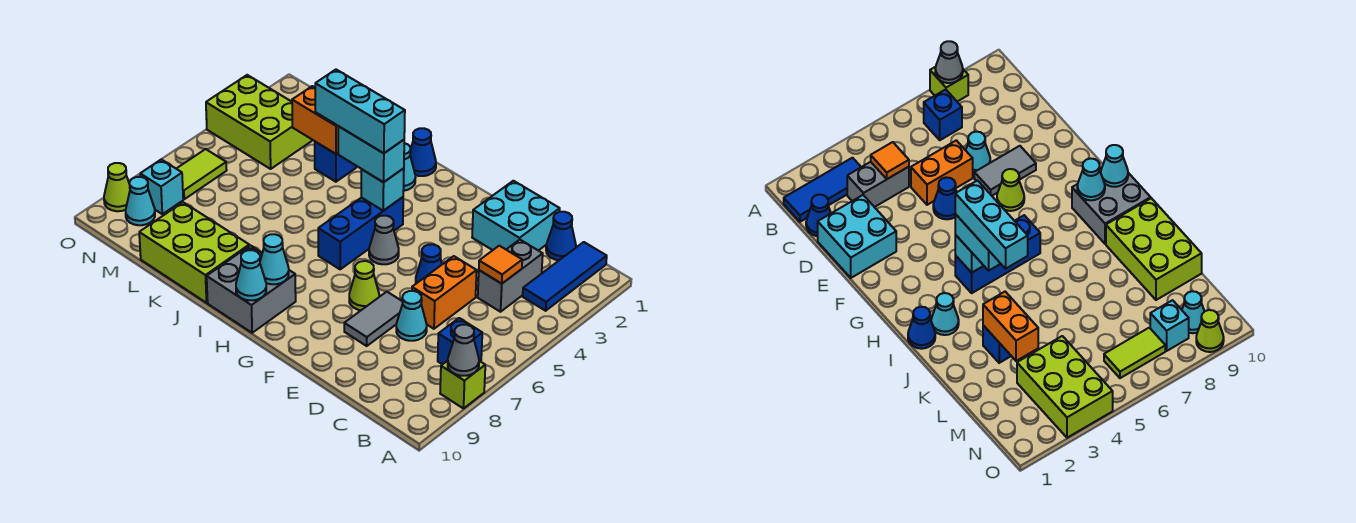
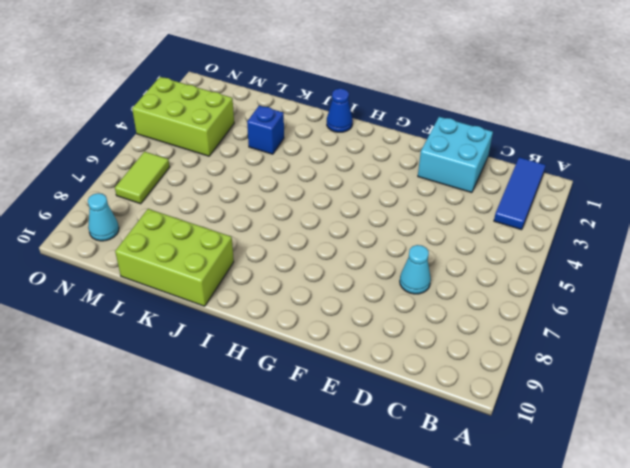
none -> lime 1x1 brick [440,361,485,409]
none -> blue 1x1 brick [438,318,482,365]
none -> blue 1x1 cone [546,212,576,260]
none -> grey 1x2 brick [478,240,543,312]

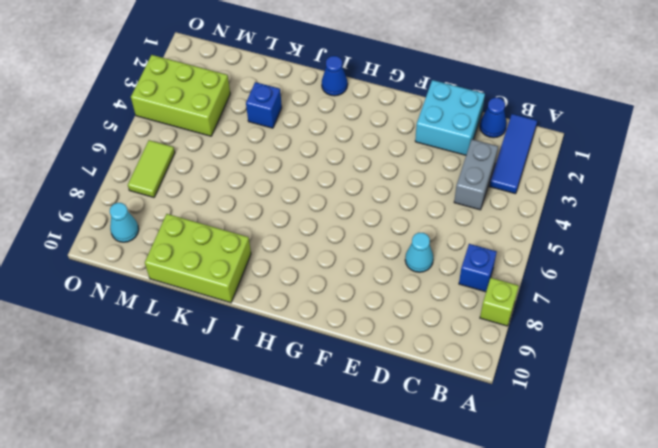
none -> orange 1x2 brick [412,256,477,329]
none -> blue 1x1 cone [416,244,442,283]
none -> grey 1x2 tile [344,292,403,346]
none -> lime 1x1 cone [349,261,379,310]

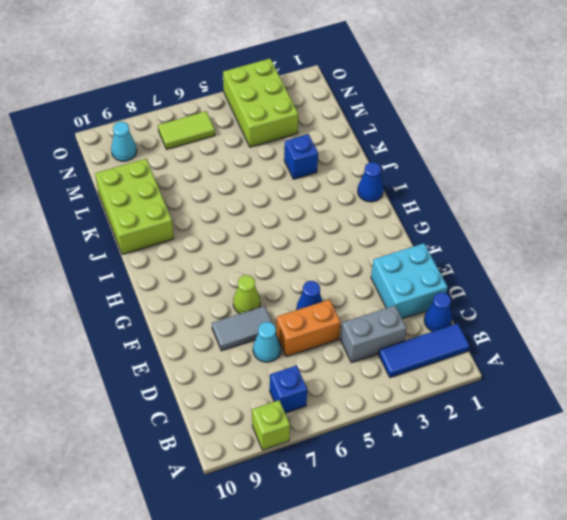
none -> grey 1x1 cone [369,216,399,264]
none -> blue 1x3 brick [318,197,403,269]
none -> grey 2x2 brick [207,245,296,333]
none -> cyan 1x1 cone [403,143,415,191]

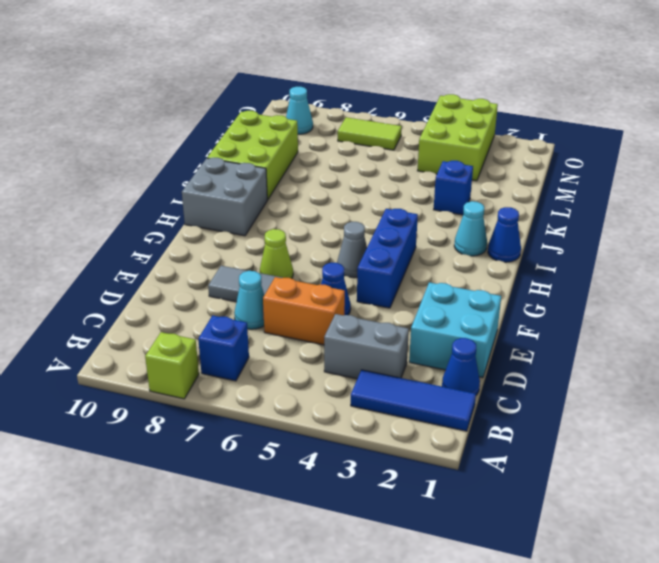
blue 1x3 brick [357,209,418,308] -> blue 1x3 brick turned to [318,197,403,269]
none -> cyan 1x1 brick [140,159,183,214]
none -> lime 1x1 cone [104,163,130,211]
none -> grey 1x1 cone [448,325,479,376]
none -> orange 1x1 tile [479,246,522,284]

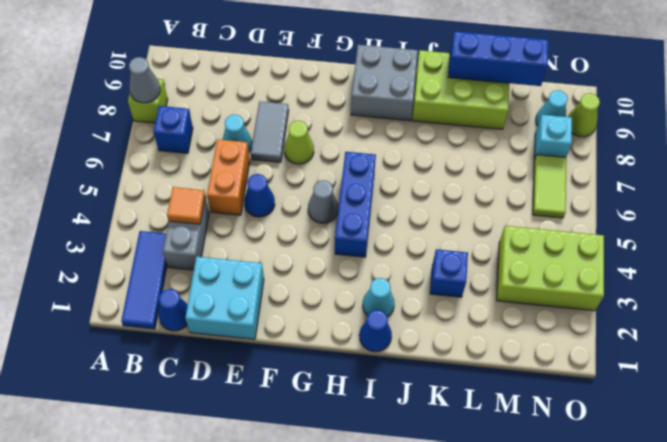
blue 1x3 brick [448,31,548,86] -> none
none -> cyan 1x1 brick [361,168,404,211]
none -> cyan 1x1 cone [260,234,289,284]
none -> cyan 1x1 cone [236,250,266,300]
none -> orange 1x2 brick [292,86,339,154]

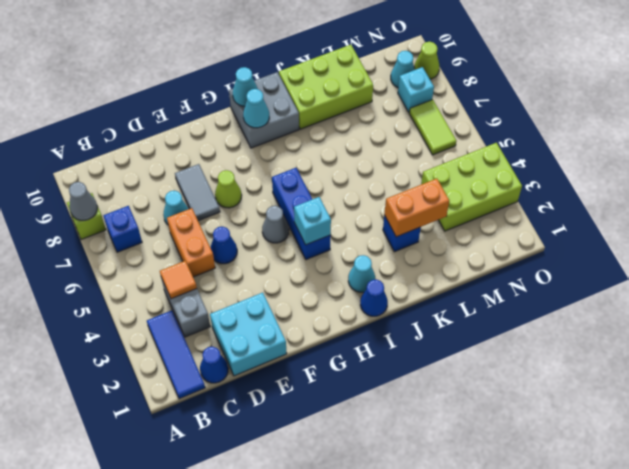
none -> cyan 1x2 brick [338,127,404,182]
none -> cyan 1x3 brick [315,70,405,153]

